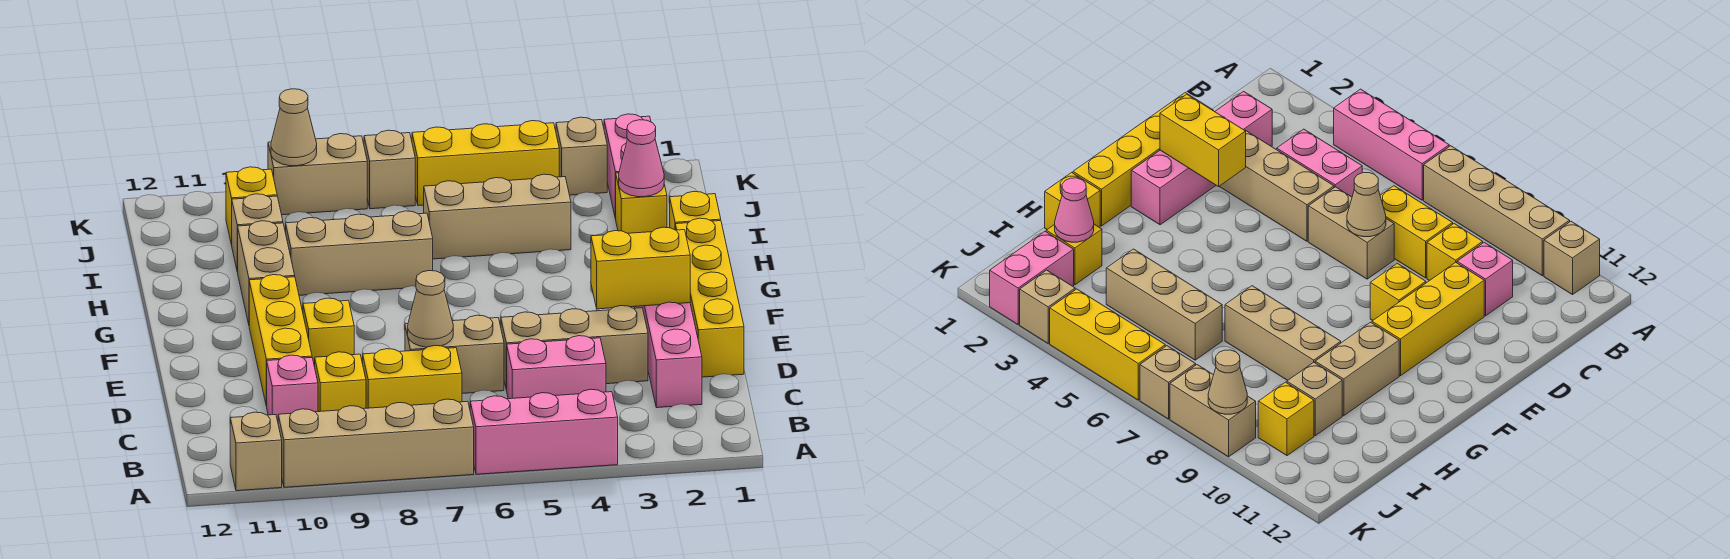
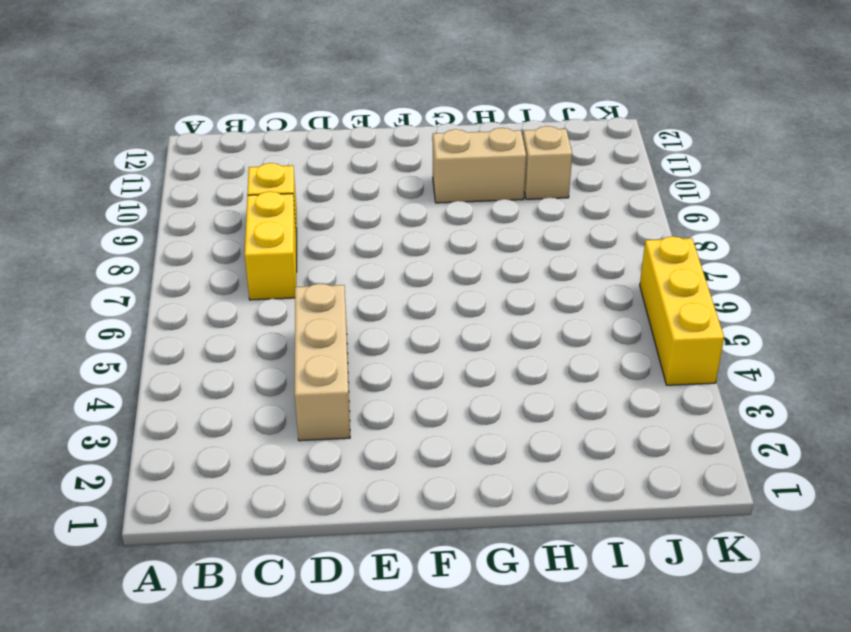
none -> pink 1x3 brick [470,389,618,474]
none -> tan 1x4 brick [278,399,474,487]
none -> tan 1x1 brick [230,412,282,491]

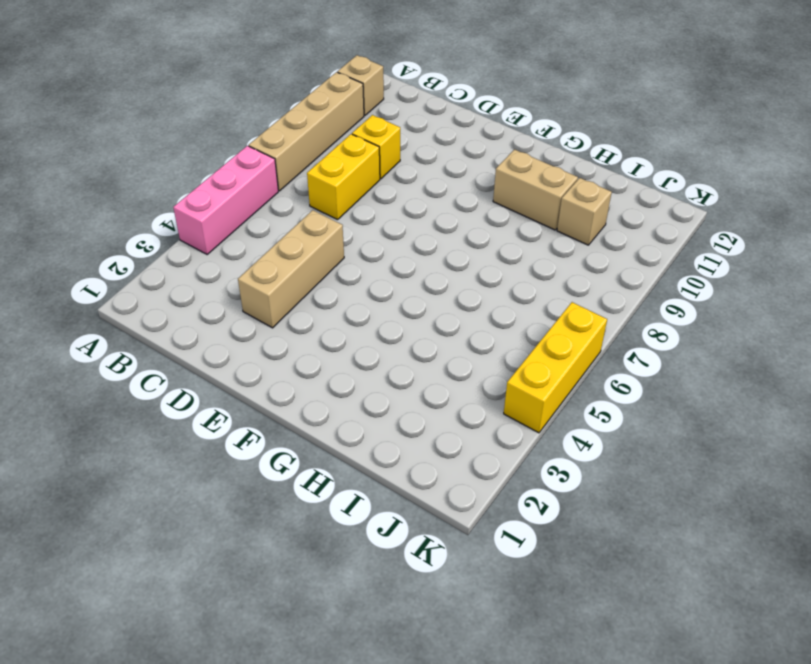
none -> pink 1x4 brick [634,302,702,408]
none -> pink 1x2 brick [507,336,606,399]
none -> pink 1x1 brick [267,355,318,421]

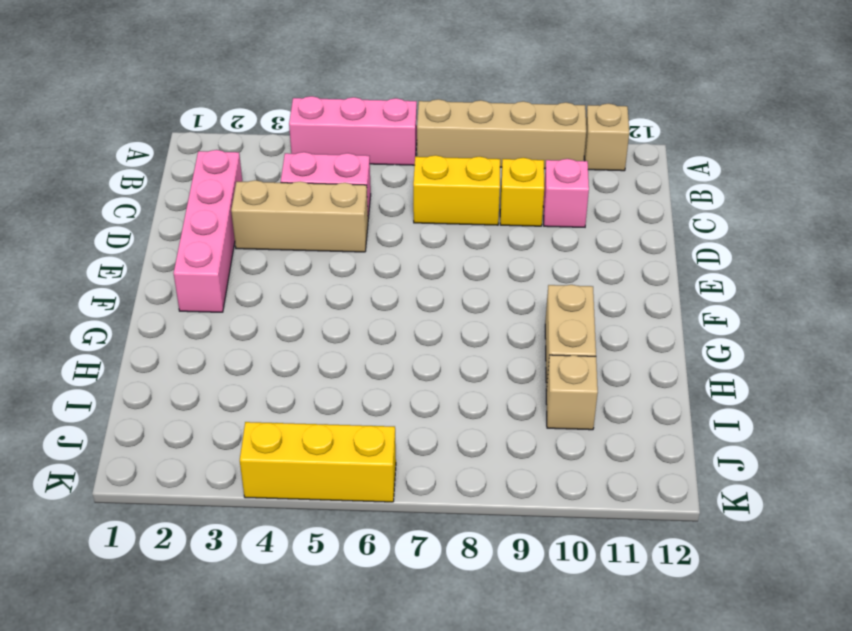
none -> yellow 1x4 brick [675,218,744,377]
none -> tan 1x2 brick [405,315,504,394]
none -> yellow 1x3 brick [249,275,312,406]

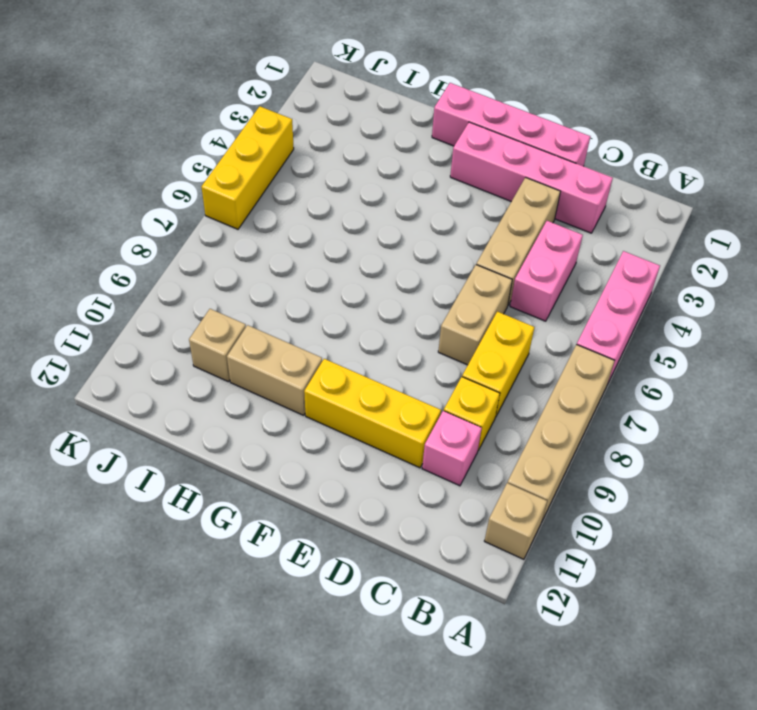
pink 1x4 brick [432,83,590,166] -> yellow 1x4 brick [675,218,744,377]
none -> yellow 1x1 brick [303,298,354,367]
none -> yellow 1x1 brick [670,191,721,230]
none -> tan 1x3 brick [286,211,433,295]

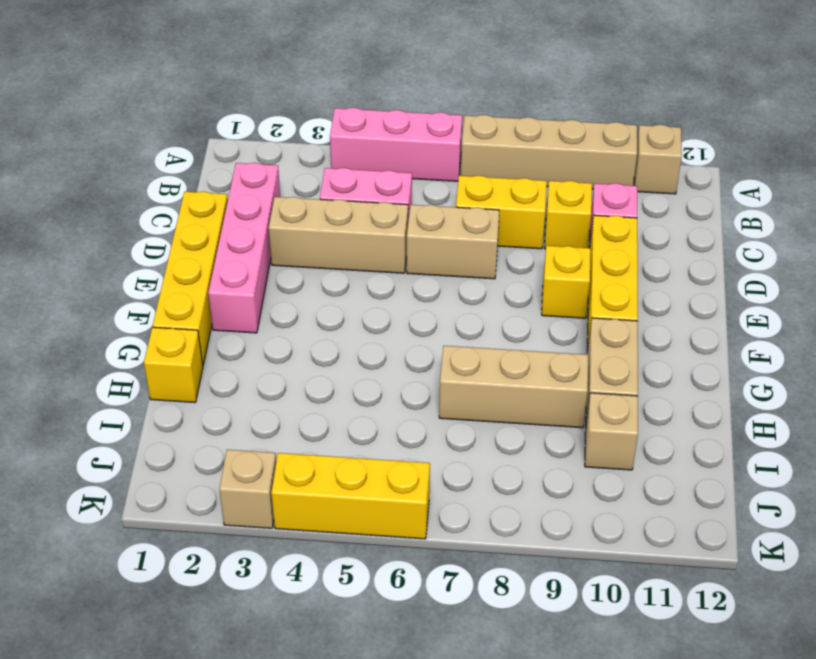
none -> yellow 1x1 brick [616,173,667,233]
none -> tan 1x3 brick [424,174,571,259]
none -> pink 1x2 brick [604,114,651,219]

